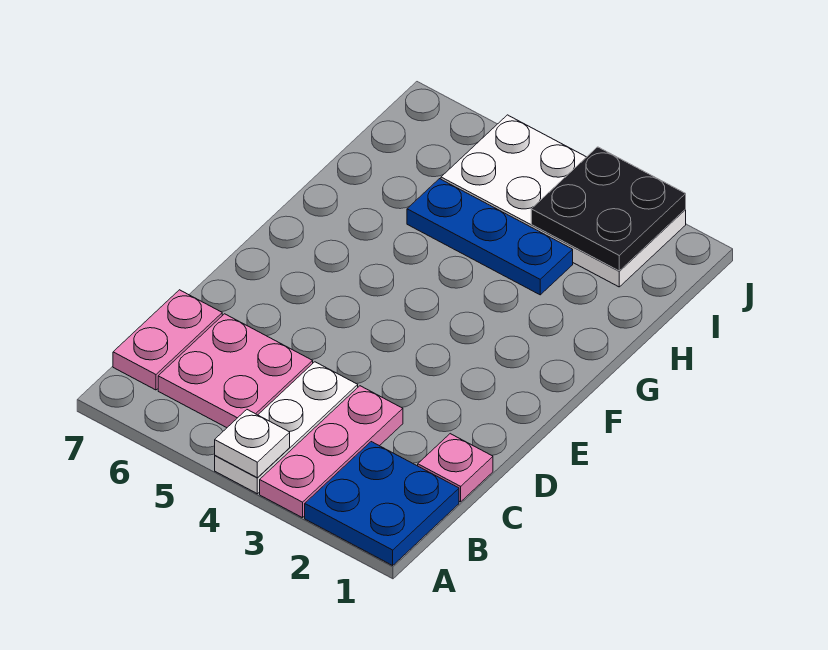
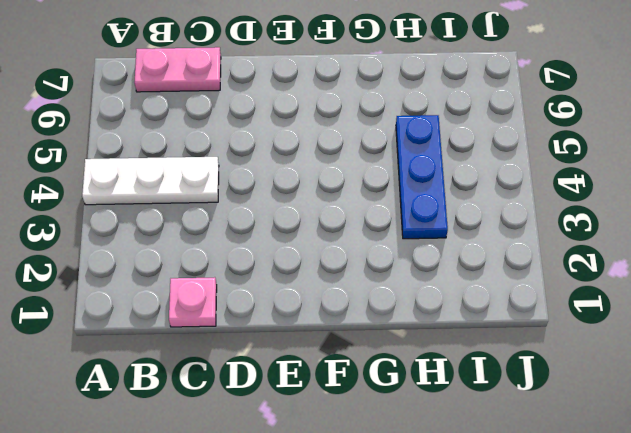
none -> blue 2x2 plate [305,442,459,565]
none -> pink 1x3 plate [260,386,403,518]

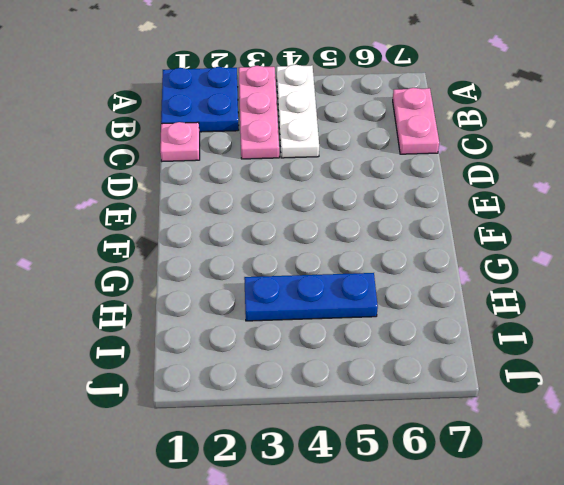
none -> pink 2x2 plate [158,314,313,428]
none -> white 2x4 plate [441,115,686,287]

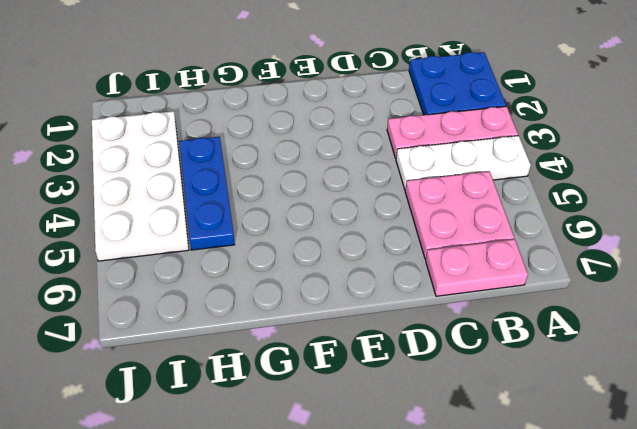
none -> pink 1x1 plate [418,434,493,502]
none -> white 1x1 plate [215,410,290,478]

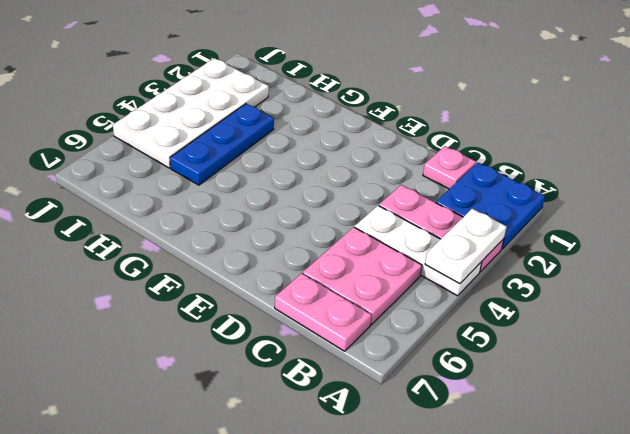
white 1x2 plate [425,209,507,284] -> white 1x1 plate [215,410,290,478]
none -> black 2x2 plate [531,147,686,271]

